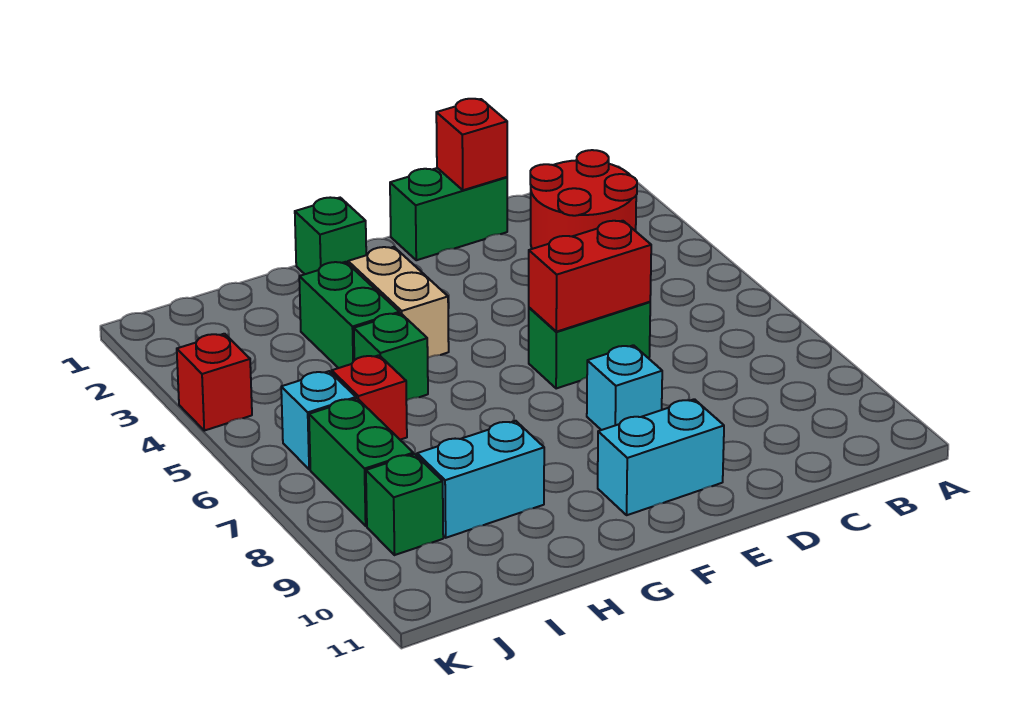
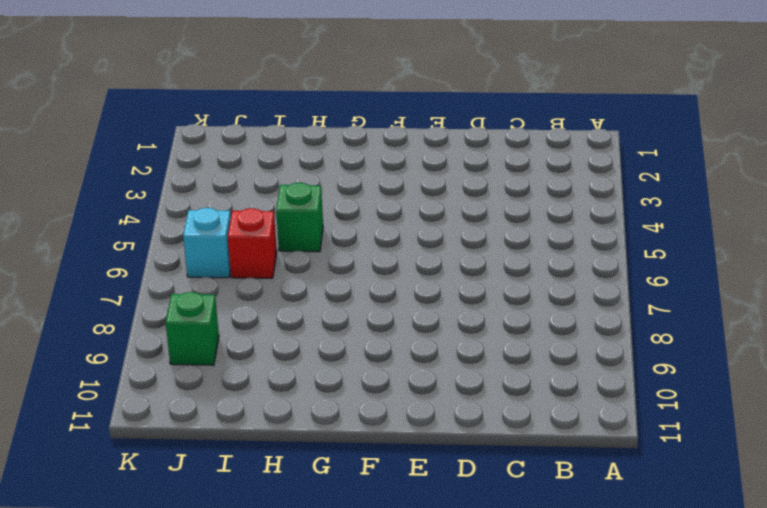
none -> red 2x2 round brick [530,150,637,249]
none -> green 1x2 brick [390,168,507,260]
none -> green 1x2 brick [529,302,650,389]

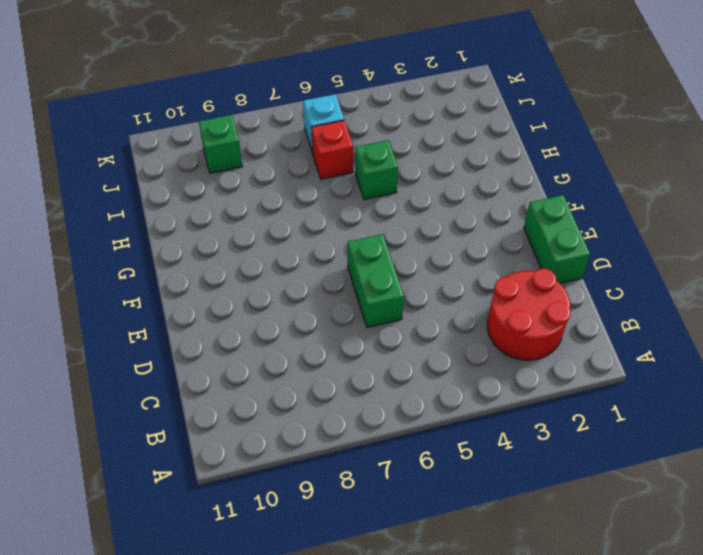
none -> cyan 1x1 brick [587,345,662,430]
none -> cyan 1x2 brick [598,399,724,515]
none -> green 1x1 brick [295,197,366,274]

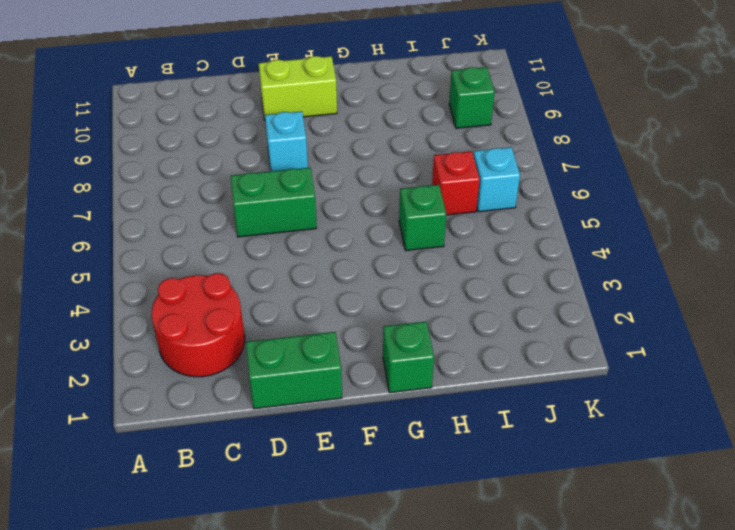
lime 1x2 brick [259,56,337,120] -> cyan 1x2 brick [598,399,724,515]
none -> tan 1x2 brick [348,247,449,358]
none -> green 1x2 brick [299,262,399,368]
none -> cyan 1x2 brick [417,421,544,538]

